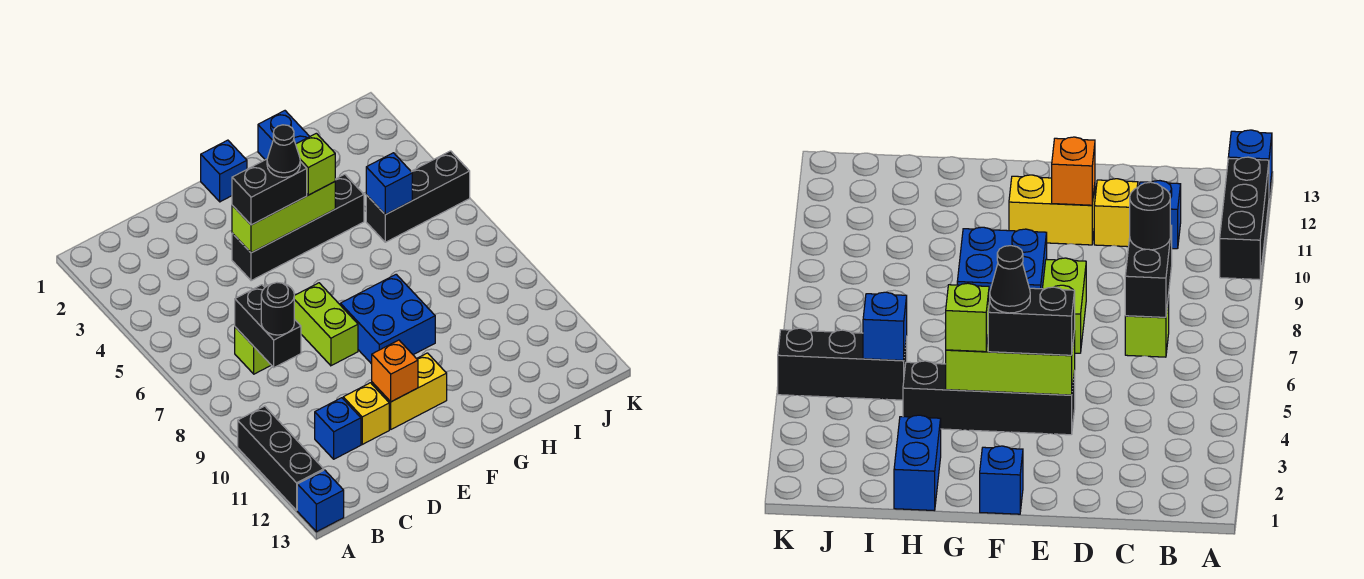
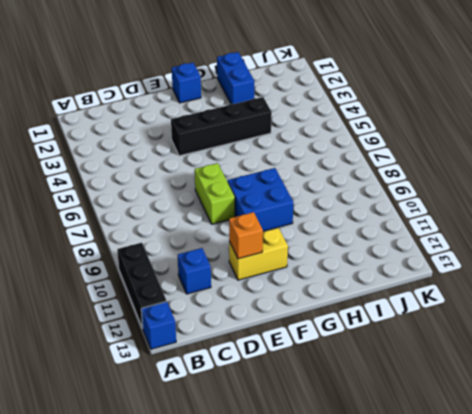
none -> lime 1x1 brick [235,327,271,374]
none -> yellow 1x1 brick [343,383,389,444]
none -> black 1x3 brick [366,151,470,242]

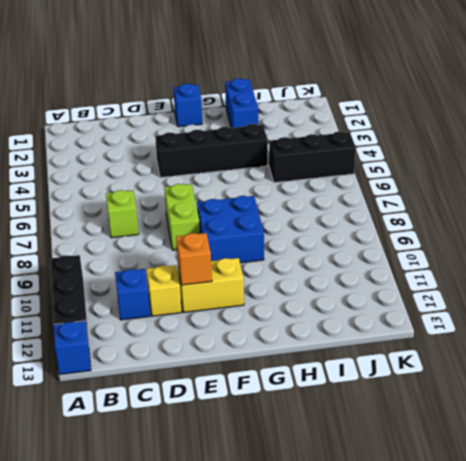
none -> black 1x2 brick [235,285,301,367]
none -> lime 1x3 brick [232,182,335,253]
none -> blue 1x1 brick [366,153,412,215]

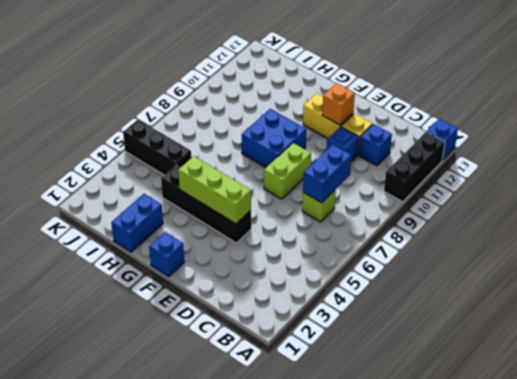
blue 1x2 brick [303,145,352,203] -> black 1x2 brick [235,285,301,367]
blue 1x1 brick [327,127,359,162] -> blue 1x1 brick moved to [366,153,412,215]
none -> black 1x1 round brick [261,283,294,335]
none -> black 1x2 brick [232,159,307,225]
none -> lime 1x1 brick [296,133,335,195]

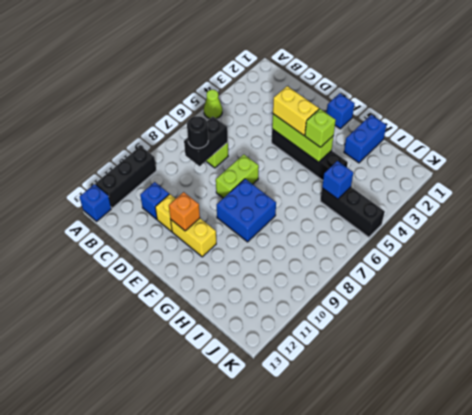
lime 1x1 cone [204,90,222,119] -> none
yellow 1x2 brick [273,86,319,135] -> black 1x2 brick [232,159,307,225]
none -> black 1x1 cone [267,125,300,177]

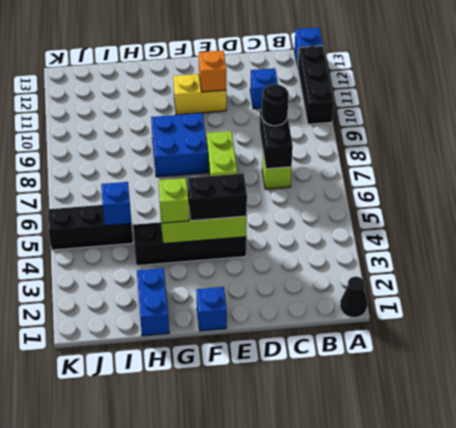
black 1x1 cone [340,277,367,318] -> black 1x1 cone moved to [267,125,300,177]
none -> yellow 1x1 brick [343,383,389,444]

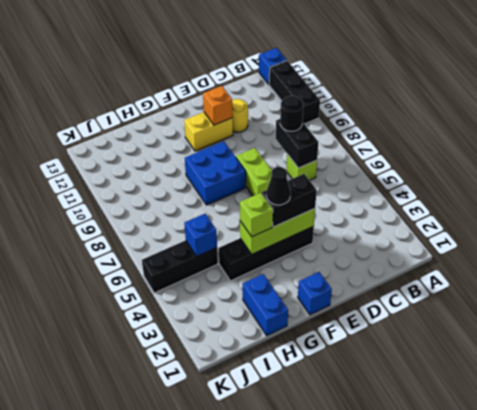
yellow 1x1 round brick [232,99,248,132] -> yellow 1x1 brick [343,383,389,444]
none -> blue 1x1 brick [315,398,361,459]

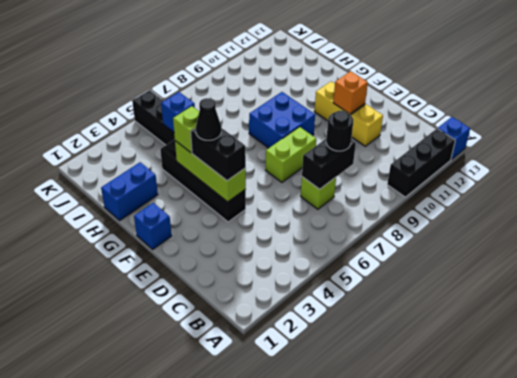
none -> blue 1x1 brick [315,398,361,459]

